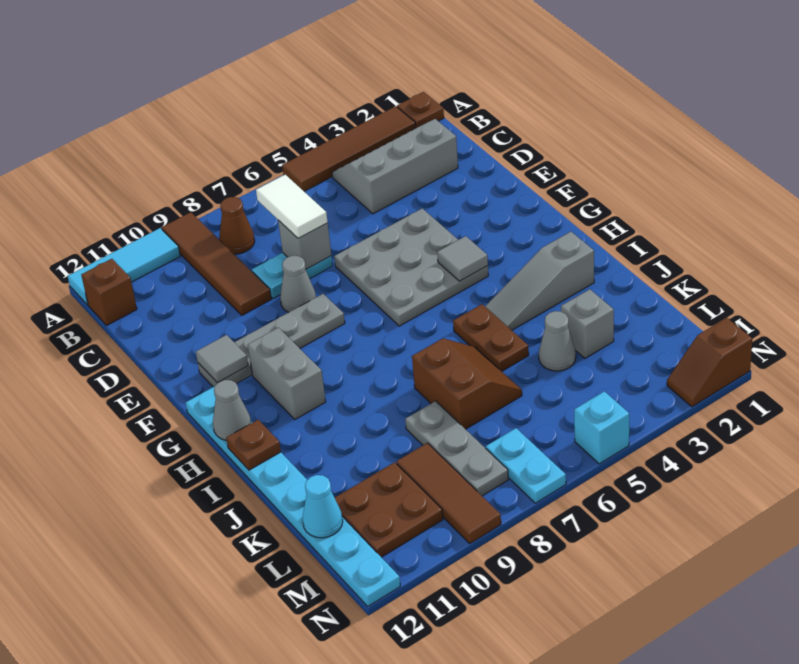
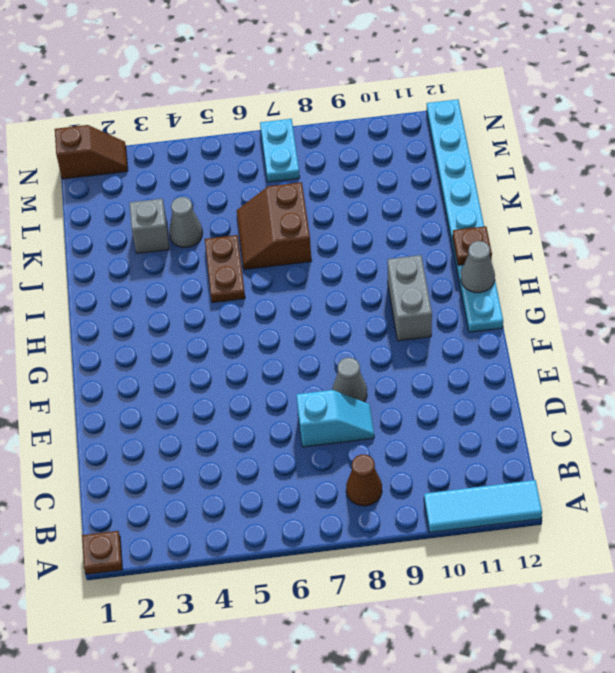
cyan 1x2 slope [296,390,374,447] -> cyan 1x2 plate [252,253,333,298]
none -> brown 1x4 tile [282,106,416,191]
none -> brown 1x4 tile [162,212,271,315]
none -> grey 2x3 slope [332,119,458,214]
none -> brown 1x1 brick [81,259,137,325]

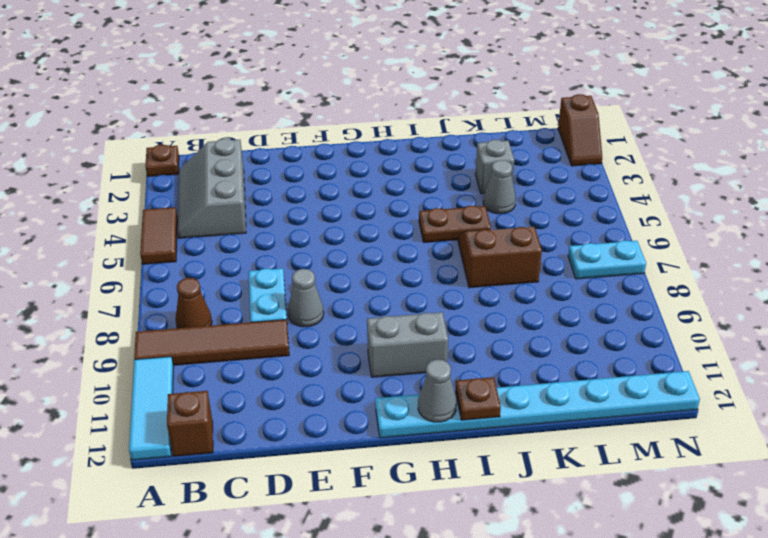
brown 1x2 tile [140,207,177,264] -> brown 1x4 tile [282,106,416,191]
none -> grey 3x3 plate [334,208,488,326]
none -> grey 1x4 plate [198,294,345,387]
none -> grey 1x3 slope [485,232,594,330]
none -> grey 1x3 plate [405,401,508,496]

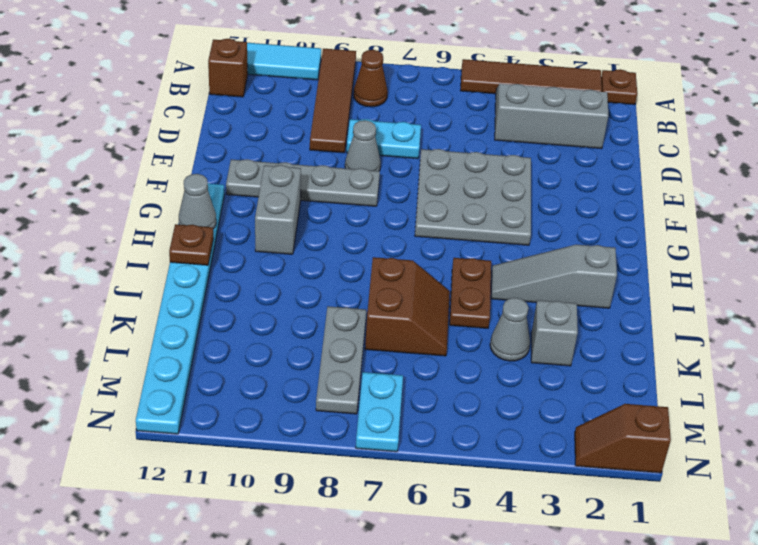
none -> brown 1x3 tile [396,443,501,543]
none -> brown 2x2 plate [335,462,443,557]
none -> cyan 1x1 brick [574,391,629,464]
none -> grey 1x1 brick [278,220,331,270]

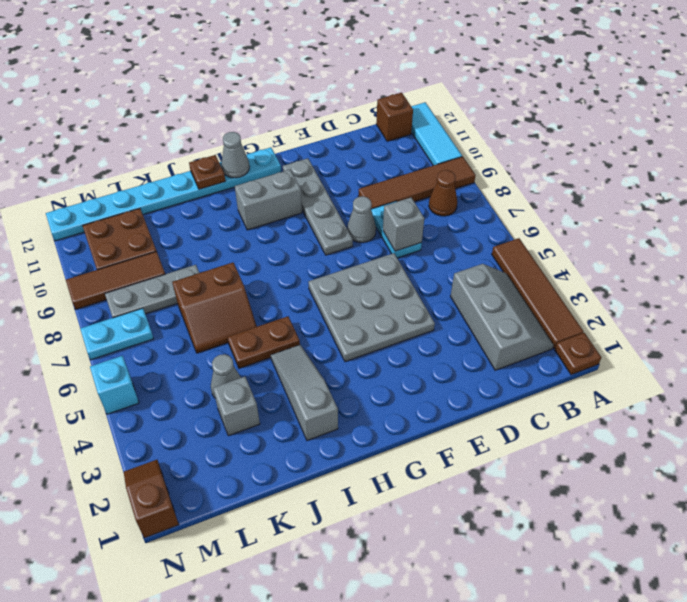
none -> grey 1x1 tile [196,335,248,383]
none -> grey 1x1 tile [437,236,488,281]
none -> cyan 1x1 cone [302,475,343,538]
none -> white 1x2 tile [256,175,328,238]

